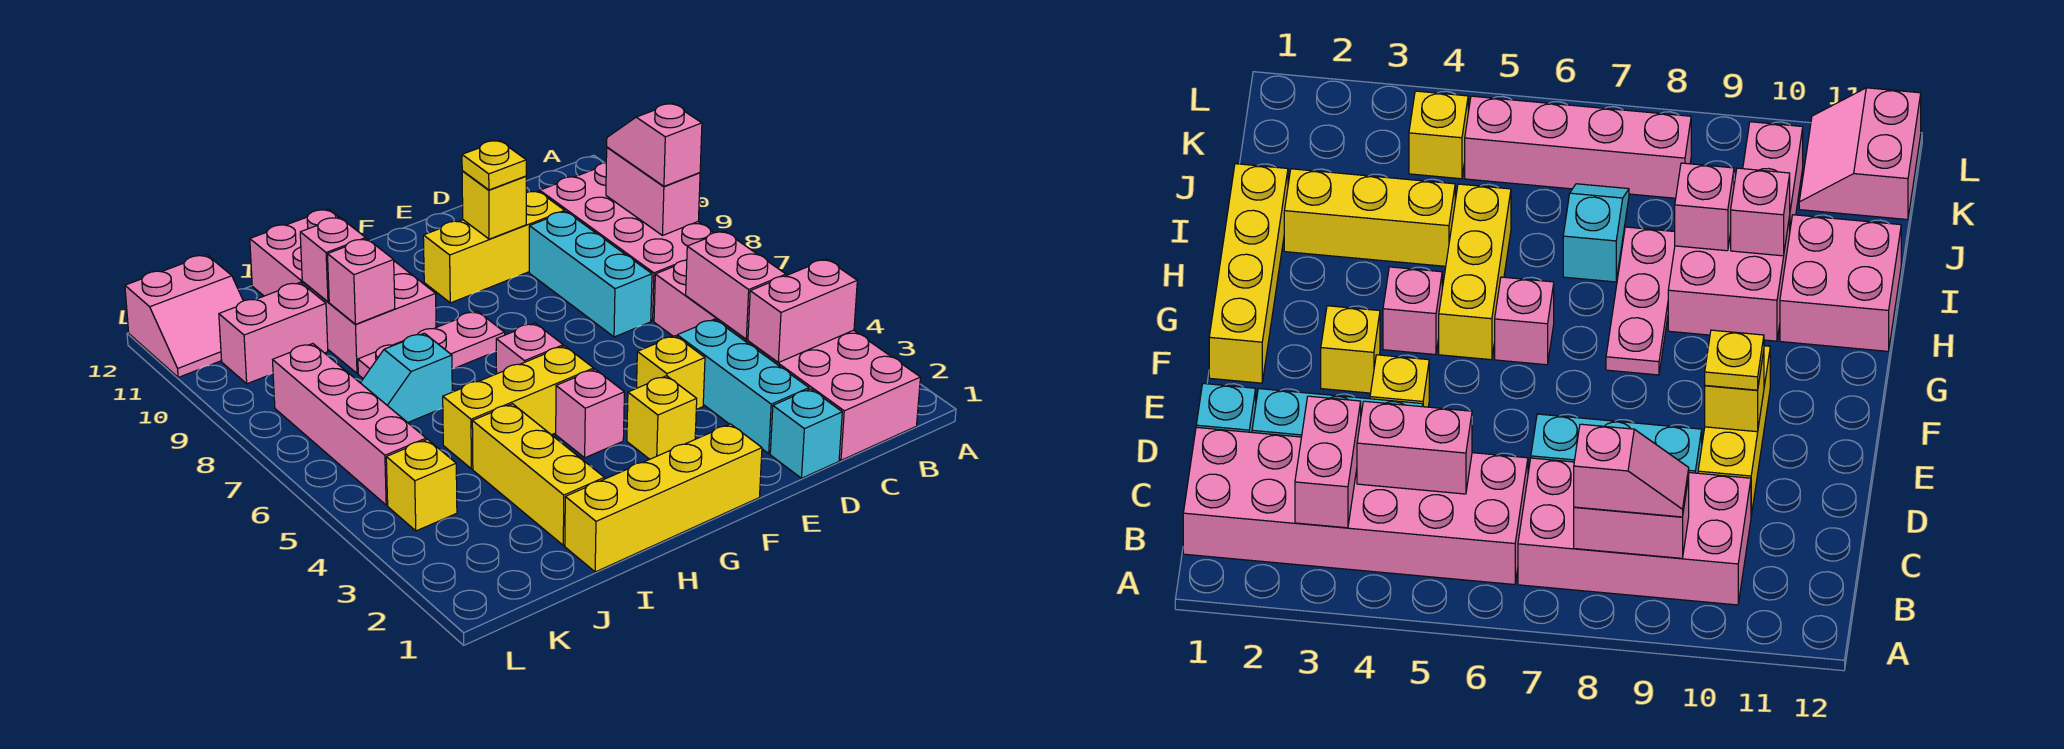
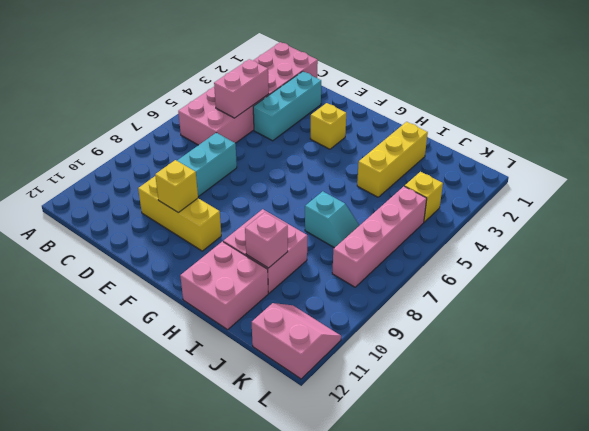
none -> pink 2x4 brick [540,163,714,321]
none -> cyan 1x1 brick [770,389,842,478]
none -> yellow 1x1 brick [637,336,705,409]

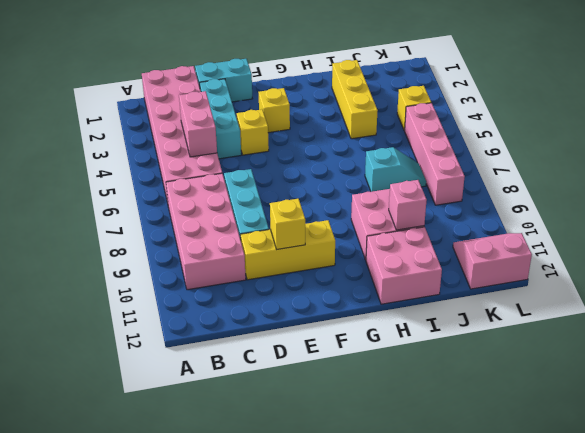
cyan 1x2 brick [195,59,252,102] -> cyan 1x1 brick [770,389,842,478]
none -> yellow 1x4 brick [565,424,762,572]
none -> pink 1x1 brick [556,369,624,458]
none -> yellow 1x3 brick [443,346,594,469]

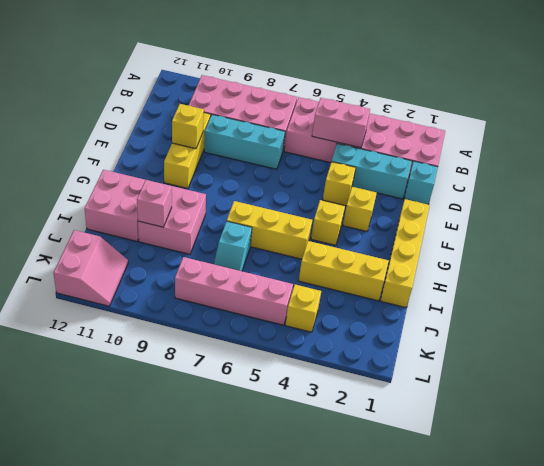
yellow 1x1 brick [311,200,345,245] -> pink 1x1 brick [556,369,624,458]
yellow 1x3 brick [227,201,312,259] -> yellow 1x3 brick turned to [443,346,594,469]
none -> pink 1x1 brick [496,323,563,374]
none -> pink 1x3 plate [358,311,505,378]
none -> pink 1x2 brick [219,282,328,384]

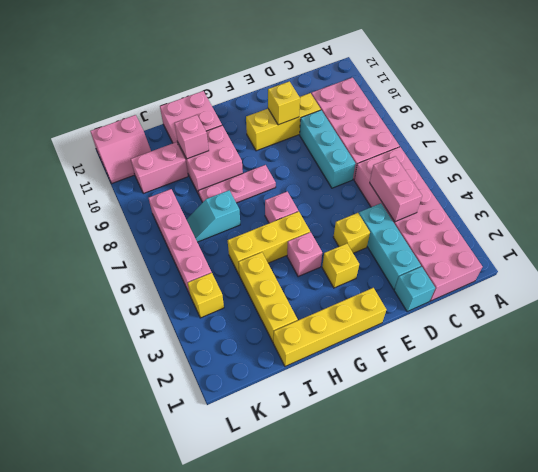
none -> pink 1x2 brick [748,259,857,363]
none -> pink 1x2 brick [606,147,700,235]
none -> pink 1x1 brick [328,239,395,324]

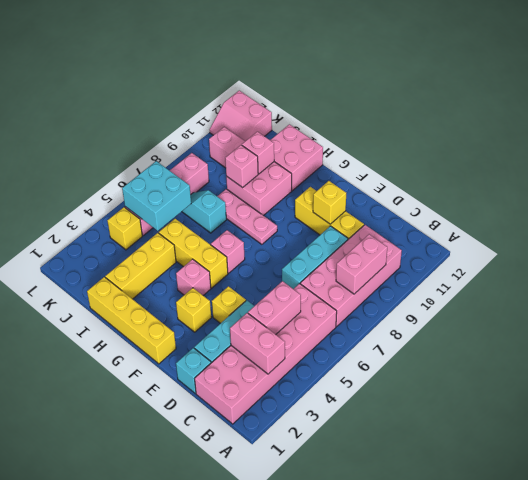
cyan 2x2 brick [122,161,191,231] -> none
none -> pink 1x2 slope [607,103,702,186]
none -> yellow 1x1 plate [462,141,526,190]

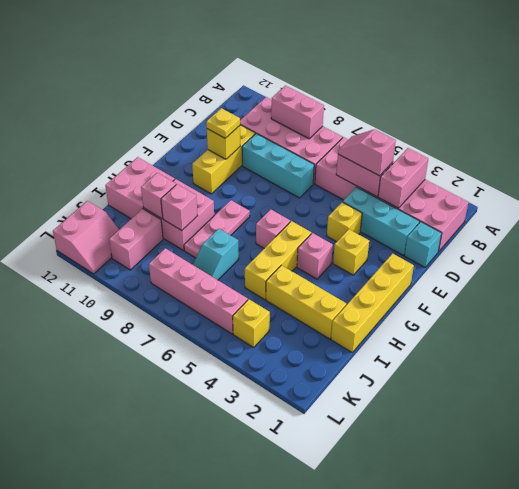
pink 1x2 slope [338,129,396,176] -> pink 1x2 slope moved to [607,103,702,186]

